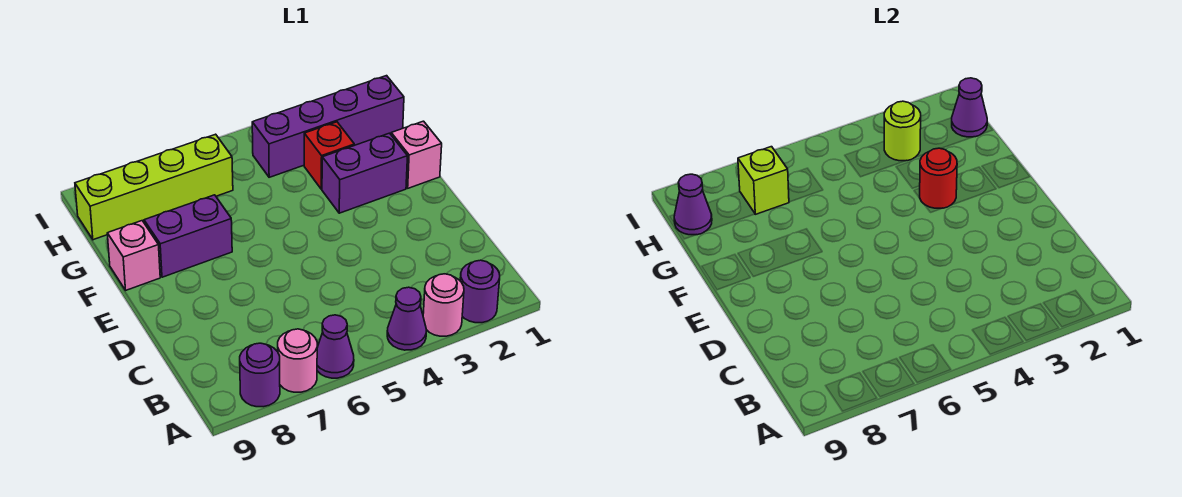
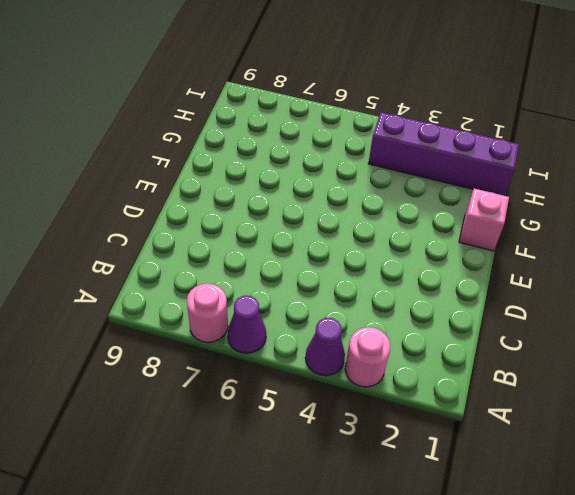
none -> purple 1x1 round brick [460,260,500,323]
none -> purple 1x1 round brick [240,343,280,407]
none -> purple 1x2 brick [322,133,407,213]

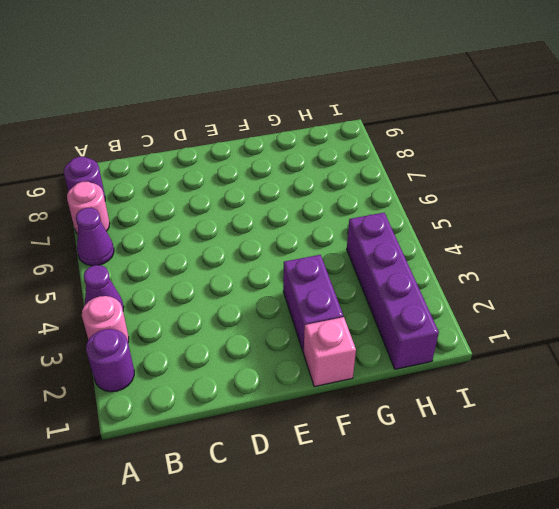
none -> purple 1x2 brick [144,195,232,277]
none -> pink 1x1 brick [107,221,160,290]
none -> red 1x1 brick [304,122,354,189]

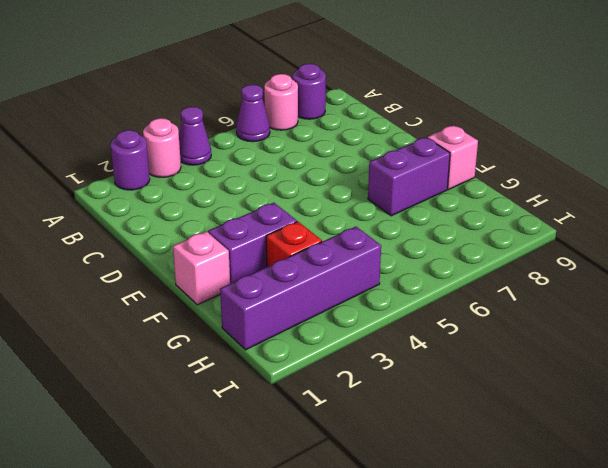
none -> lime 1x4 brick [75,134,233,240]
none -> red 1x1 round brick [920,148,957,209]
none -> purple 1x1 cone [952,78,987,137]

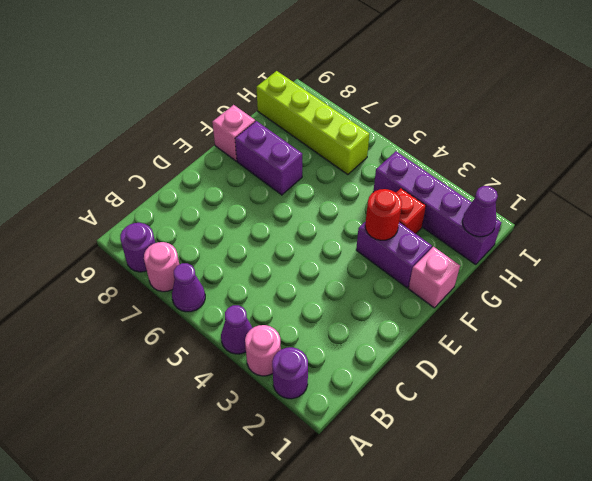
none -> lime 1x1 round brick [884,101,921,161]
none -> lime 1x1 brick [738,147,789,214]
none -> purple 1x1 cone [674,174,712,235]

